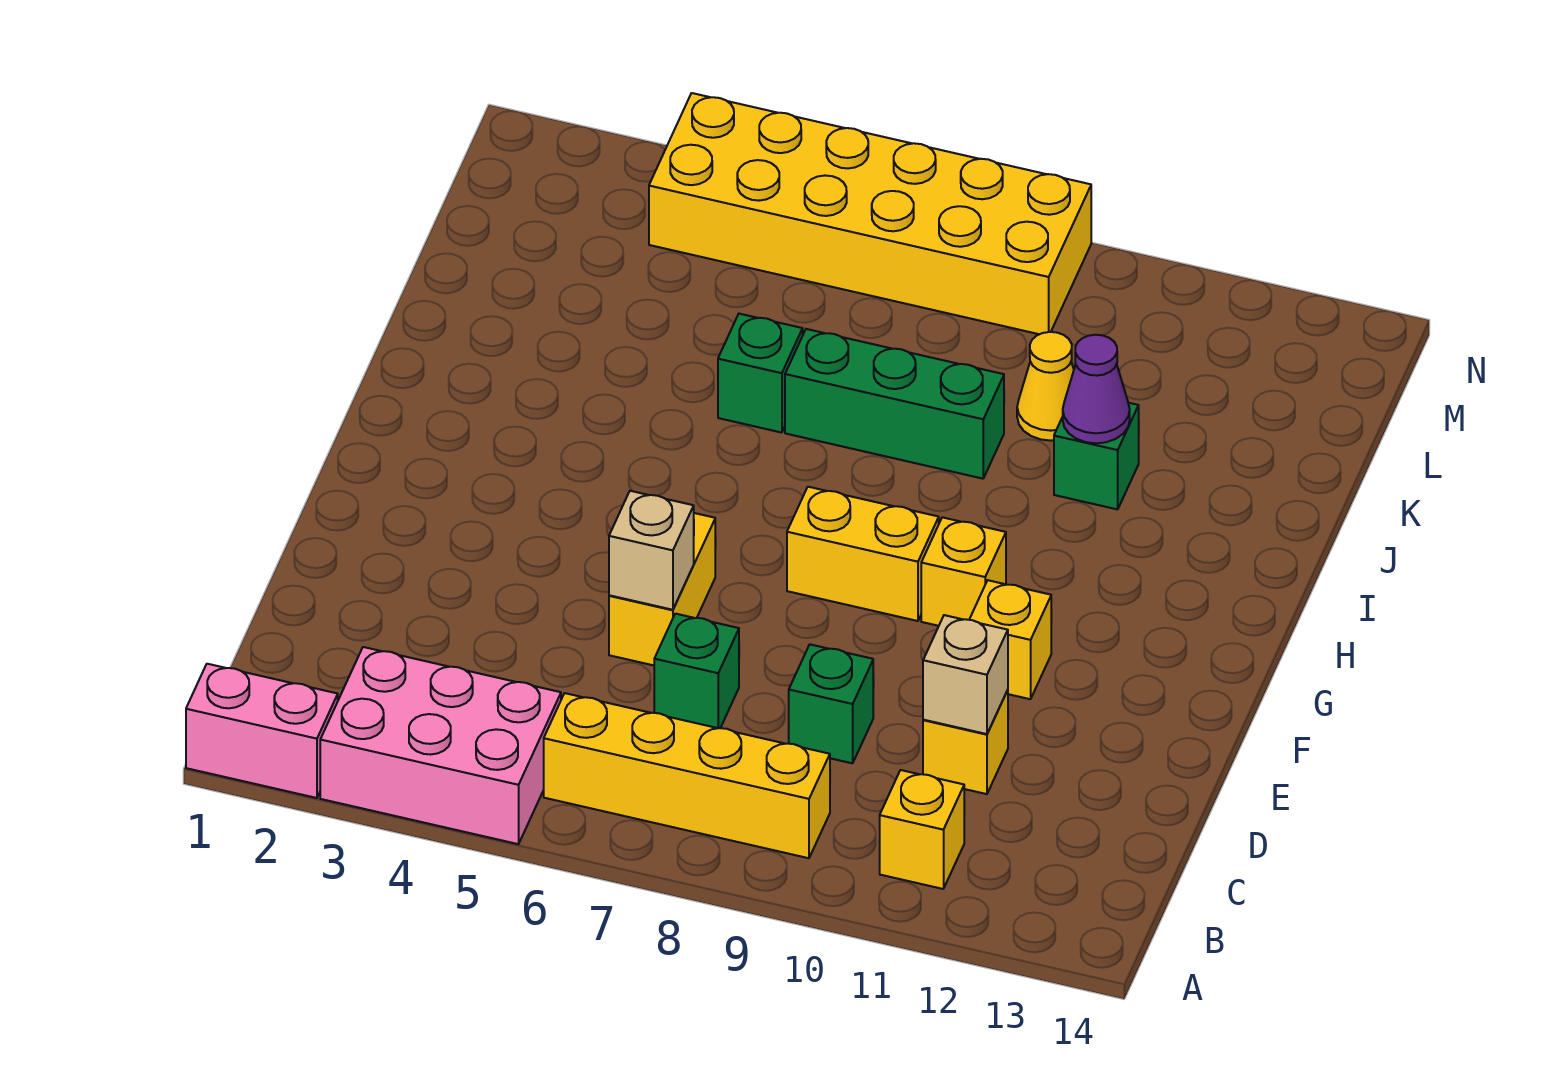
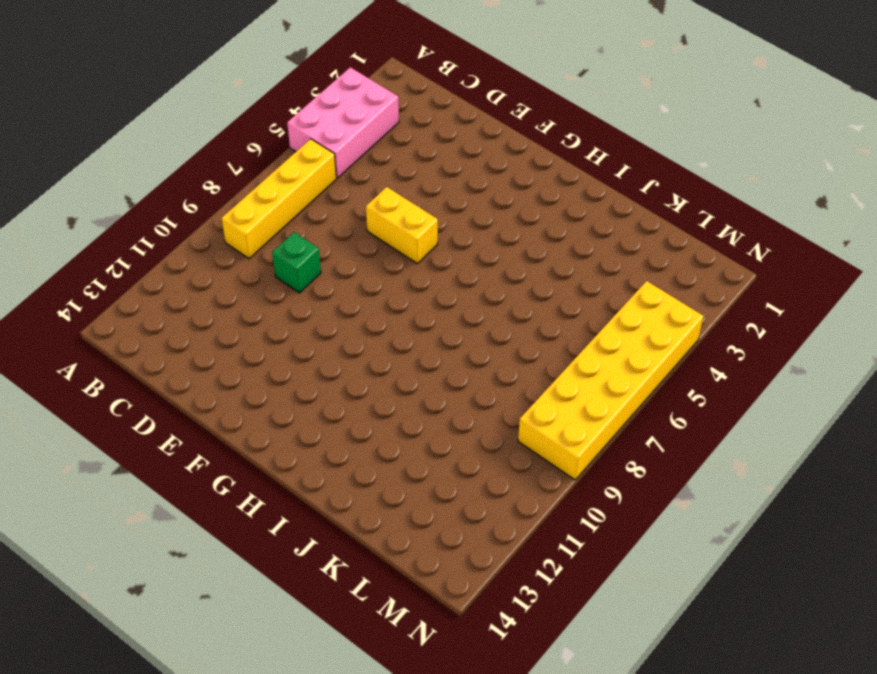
none -> pink 1x2 brick [186,664,338,798]
none -> yellow 1x1 brick [880,770,964,889]
none -> green 1x1 brick [654,614,739,728]

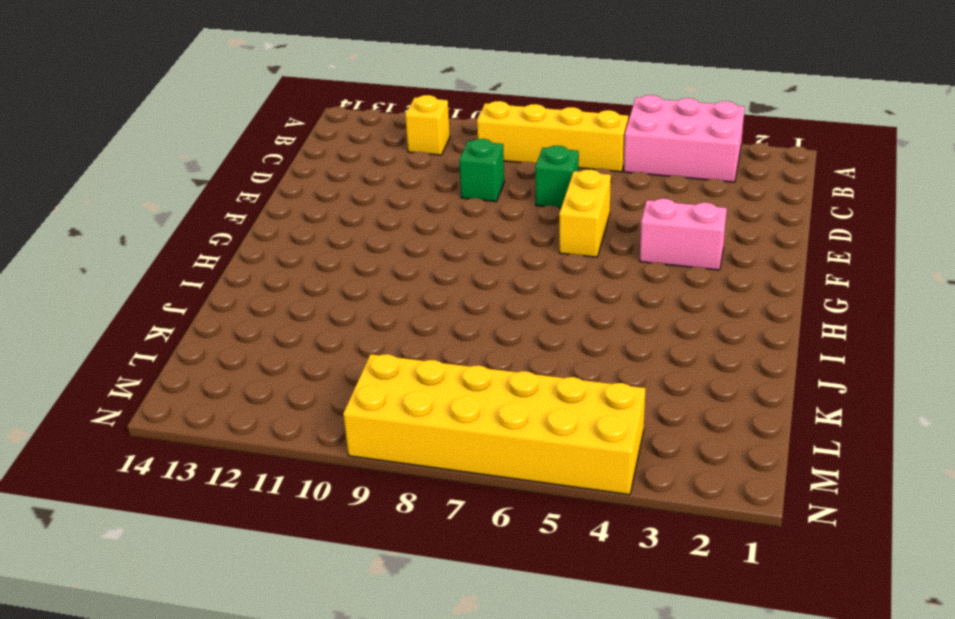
pink 1x2 brick [640,199,727,270] -> pink 1x2 brick moved to [186,664,338,798]
none -> yellow 1x1 brick [923,690,1008,794]
none -> yellow 1x1 brick [969,580,1051,699]
none -> yellow 1x2 brick [787,487,939,621]

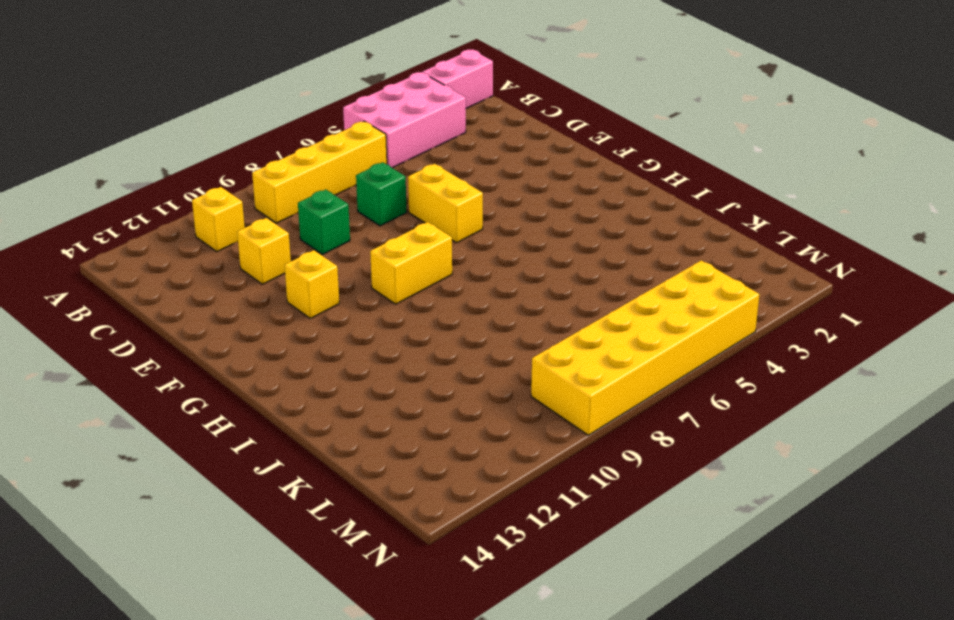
none -> yellow 1x1 brick [921,517,1006,626]
none -> green 1x1 brick [718,314,803,433]
none -> green 1x3 brick [785,329,1004,479]

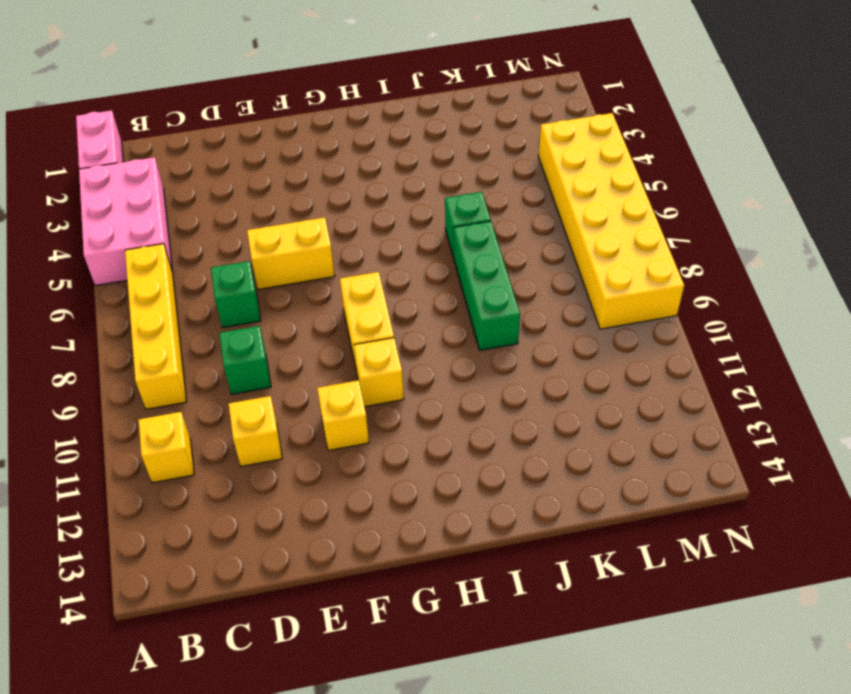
none -> green 1x1 brick [1054,403,1139,509]
none -> yellow 1x1 cone [1017,332,1074,441]
none -> tan 1x1 brick [923,615,1008,734]

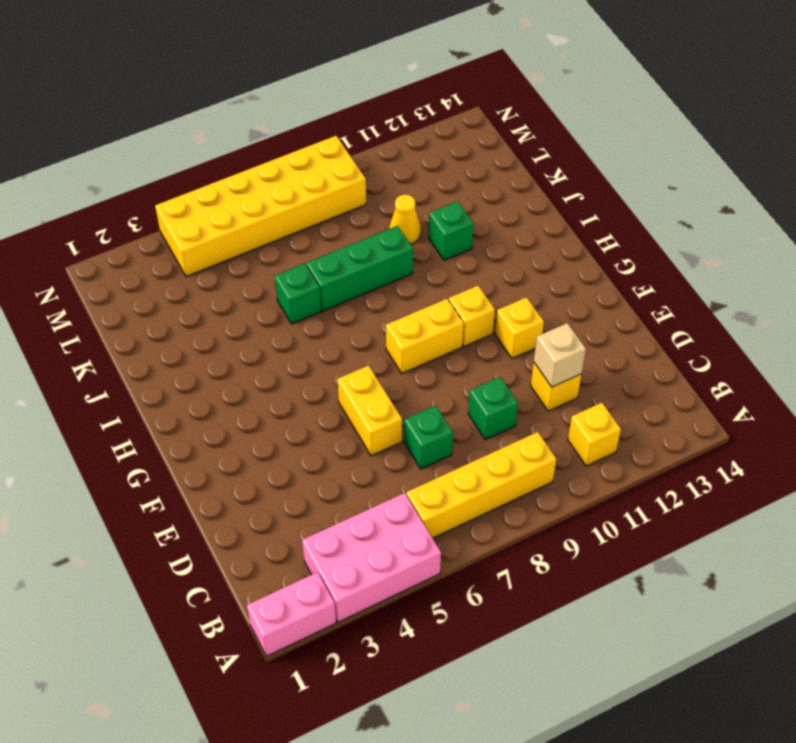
none -> tan 1x1 brick [609,491,694,610]
none -> purple 1x1 cone [1063,335,1130,443]

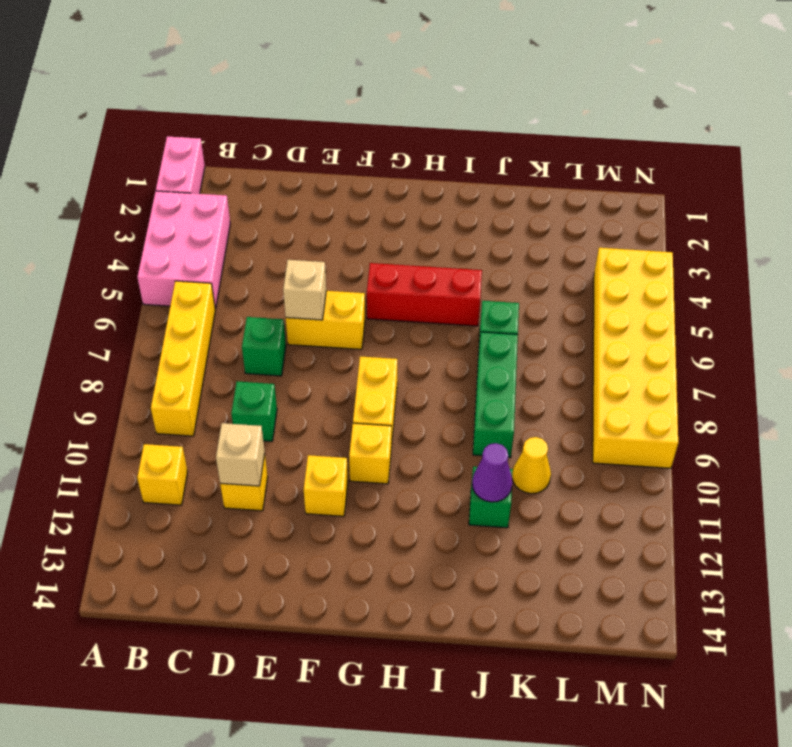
red 1x3 brick [367,263,482,326] -> none

